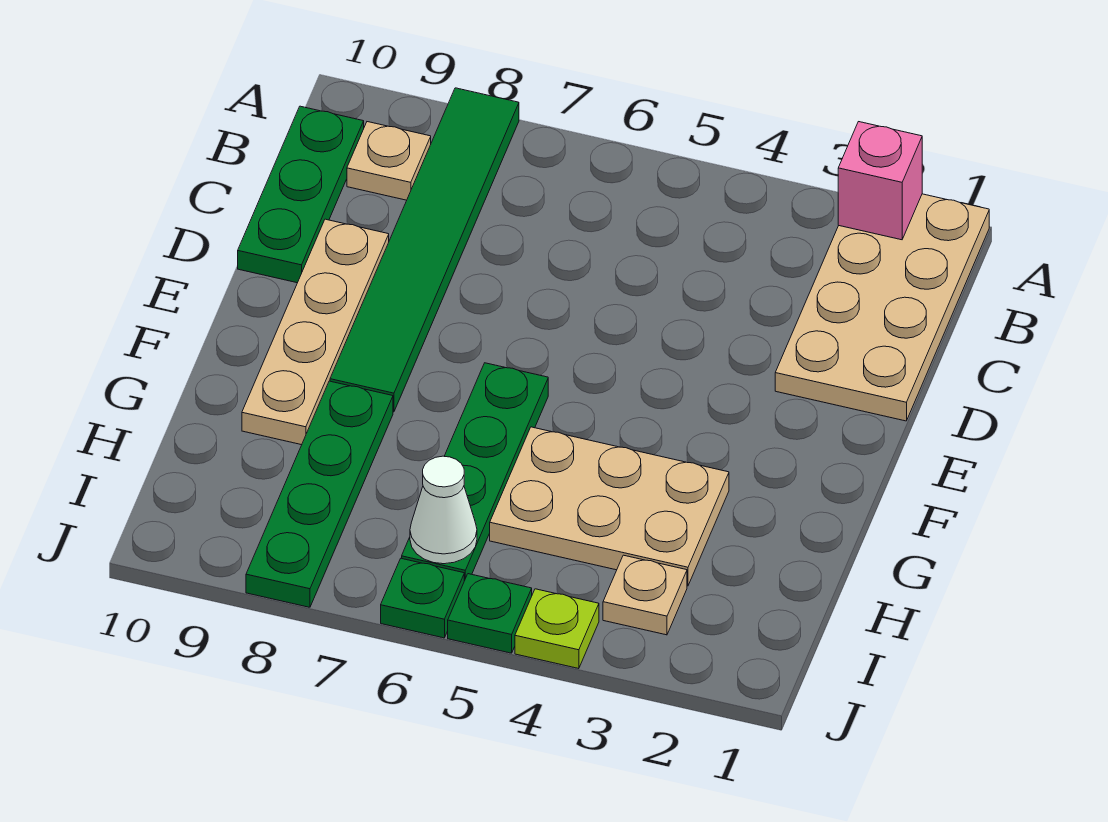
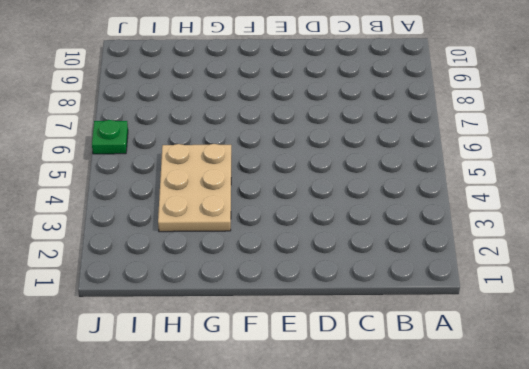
none -> tan 2x4 plate [775,194,989,421]
none -> green 1x6 tile [330,88,519,412]
none -> tan 1x1 plate [347,122,431,200]

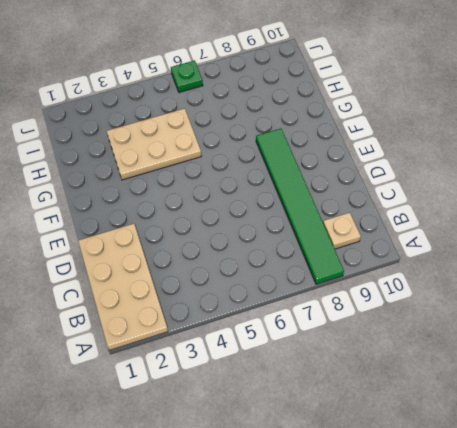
none -> green 1x3 plate [238,106,364,283]
none -> tan 1x4 plate [242,219,389,445]
none -> green 1x4 plate [402,363,548,581]

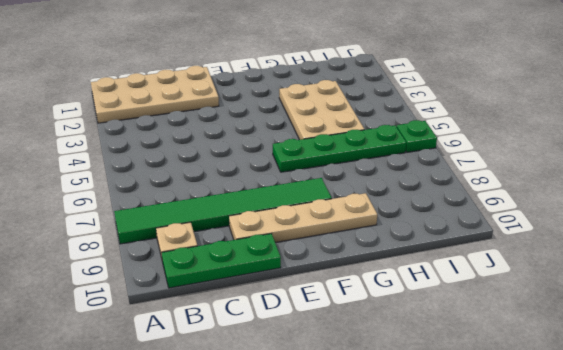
none -> green 1x4 plate [246,381,393,607]
none -> tan 1x1 plate [603,555,687,635]
none -> lime 1x1 plate [515,589,599,669]

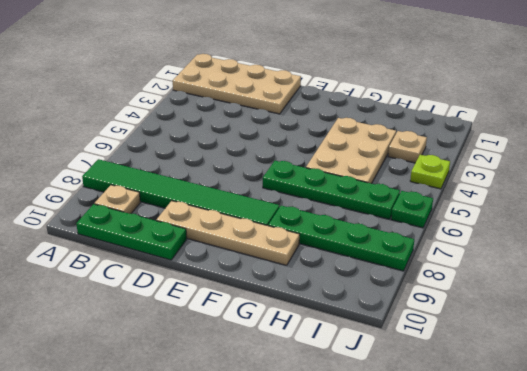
none -> green 1x1 plate [448,574,532,653]
none -> pink 1x1 brick [838,122,922,240]
none -> white 1x1 cone [410,456,477,564]

